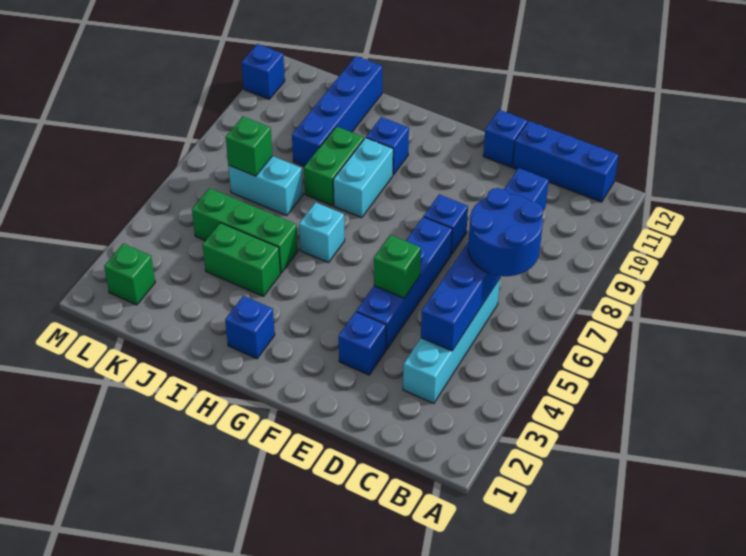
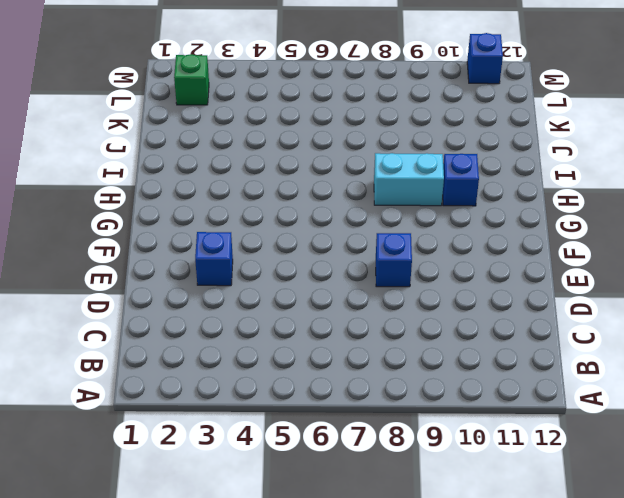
none -> blue 1x3 brick [513,121,619,202]
none -> cyan 1x4 brick [403,278,500,404]
none -> blue 1x4 brick [356,217,452,350]

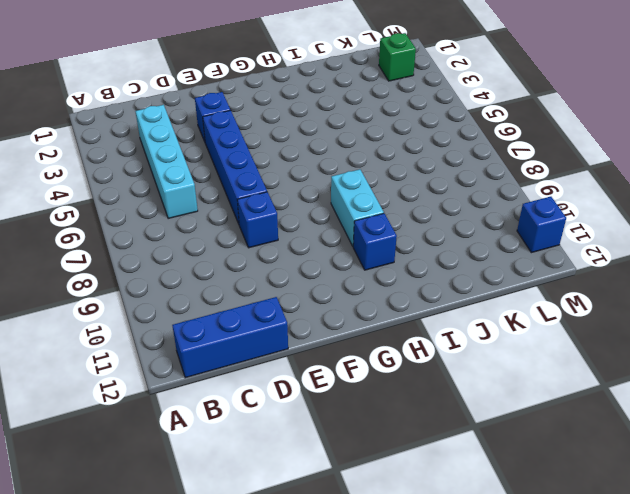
none -> blue 1x1 brick [483,110,527,167]
none -> blue 1x1 brick [225,296,275,359]
none -> cyan 1x1 brick [299,202,345,263]

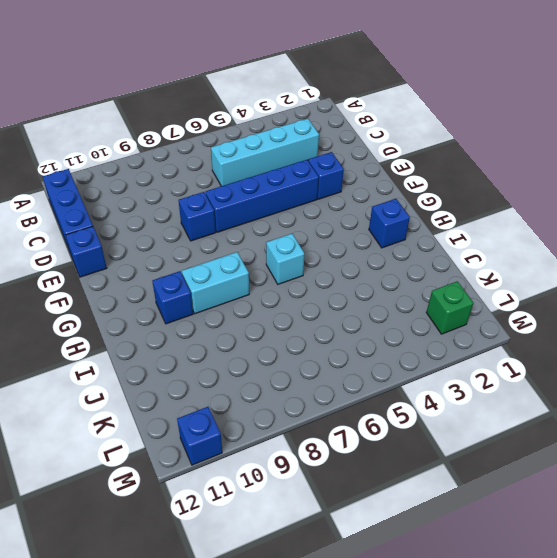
none -> green 1x2 brick [203,223,280,296]
none -> green 1x3 brick [192,188,298,273]
none -> green 1x2 brick [304,126,364,206]

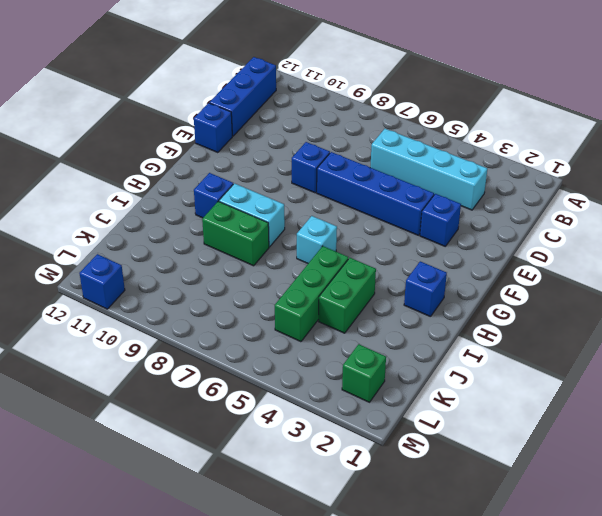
none -> cyan 1x2 brick [228,156,303,215]
none -> blue 1x4 brick [292,56,382,166]
none -> blue 1x6 brick [421,168,549,351]

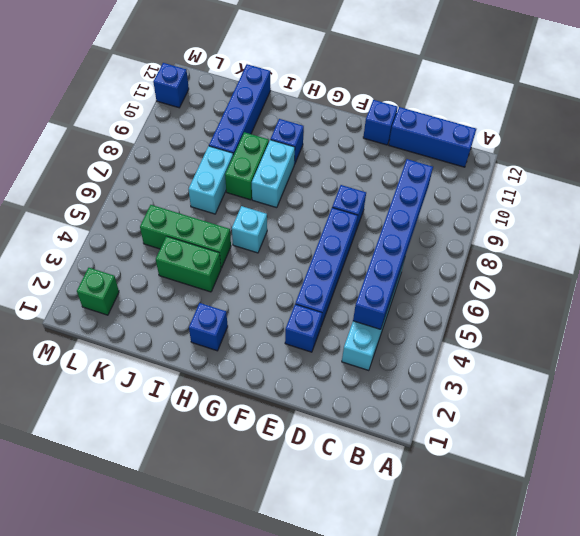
cyan 1x2 brick [189,146,233,214] -> cyan 1x2 brick turned to [228,156,303,215]
none -> green 1x1 brick [374,235,421,298]
none -> green 1x1 brick [226,117,272,176]
none -> blue 2x2 round brick [468,188,543,276]

